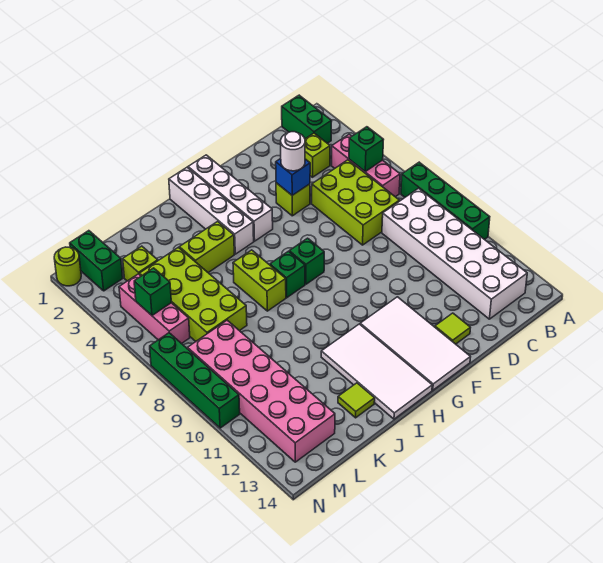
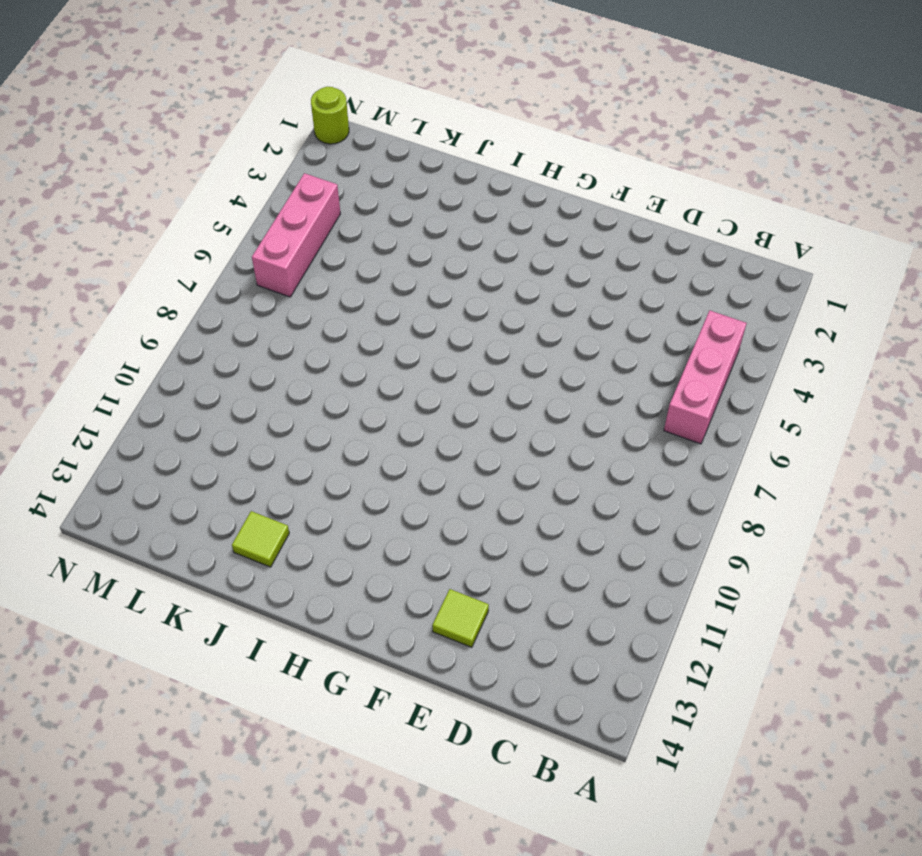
none -> green 1x4 brick [401,162,490,239]
none -> green 1x2 brick [282,95,332,143]
none -> white 2x6 brick [382,188,527,319]

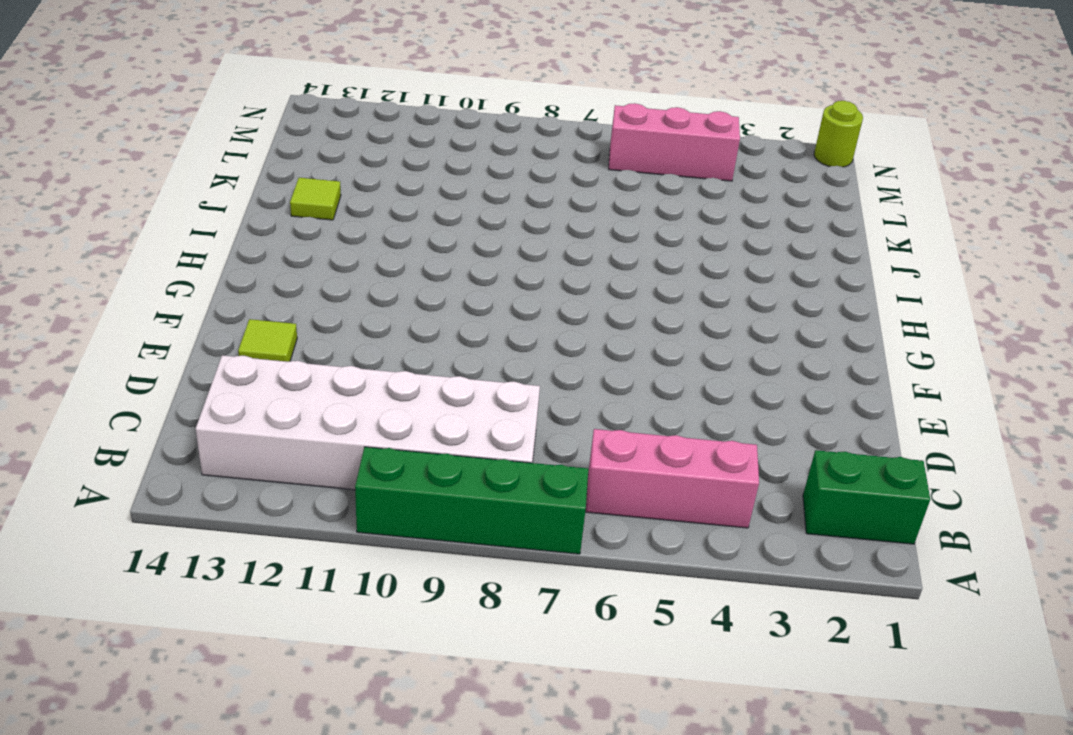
none -> lime 1x1 brick [305,133,330,177]
none -> lime 2x3 brick [312,160,399,245]
none -> lime 1x1 brick [276,183,310,216]

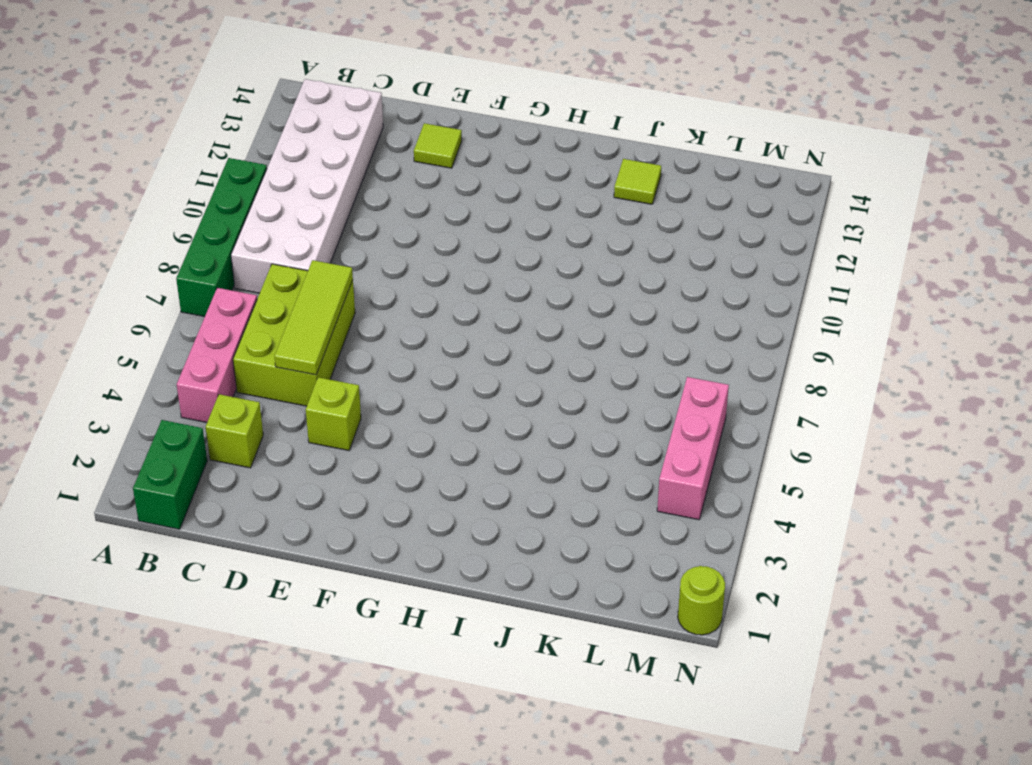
lime 1x3 tile [274,260,353,375] -> none
none -> white 2x4 tile [360,297,470,390]
none -> white 1x4 brick [188,155,273,241]
none -> green 1x1 brick [289,238,324,284]

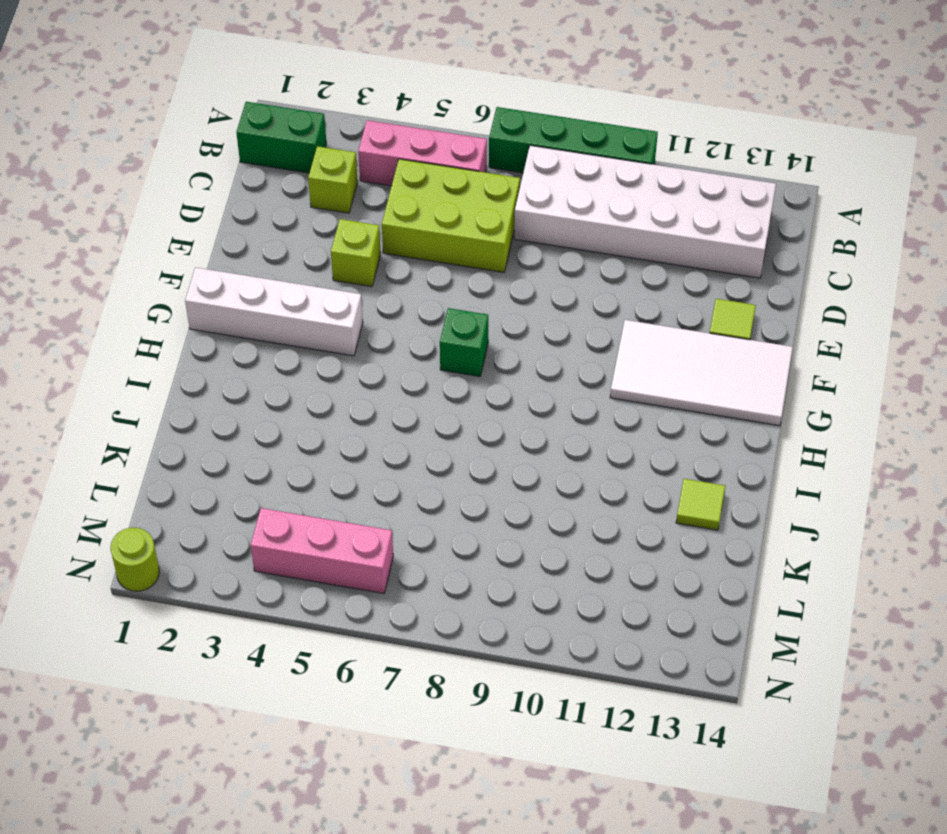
none -> white 1x4 brick [169,167,254,254]
none -> green 1x1 brick [270,251,305,298]
none -> white 2x4 tile [321,324,432,419]

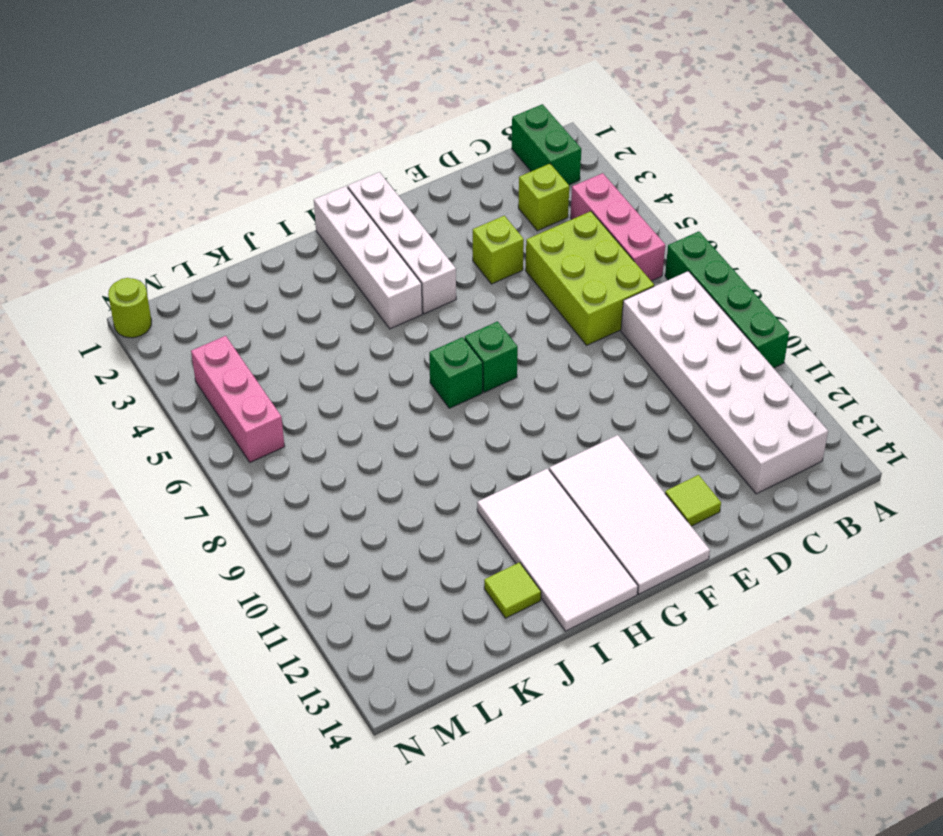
none -> lime 1x2 brick [179,221,234,273]
none -> lime 1x2 brick [233,250,286,311]
none -> lime 2x4 brick [139,247,247,341]

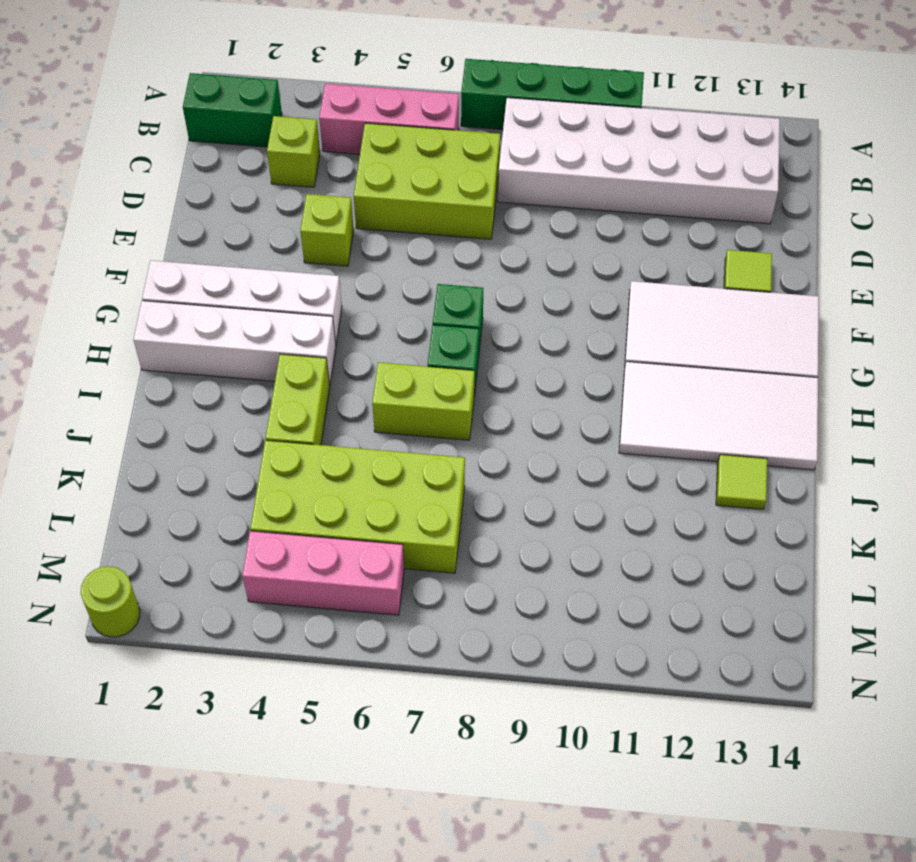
none -> lime 1x1 brick [123,246,158,281]
none -> pink 2x6 brick [188,320,335,462]
none -> green 1x2 brick [70,231,123,291]

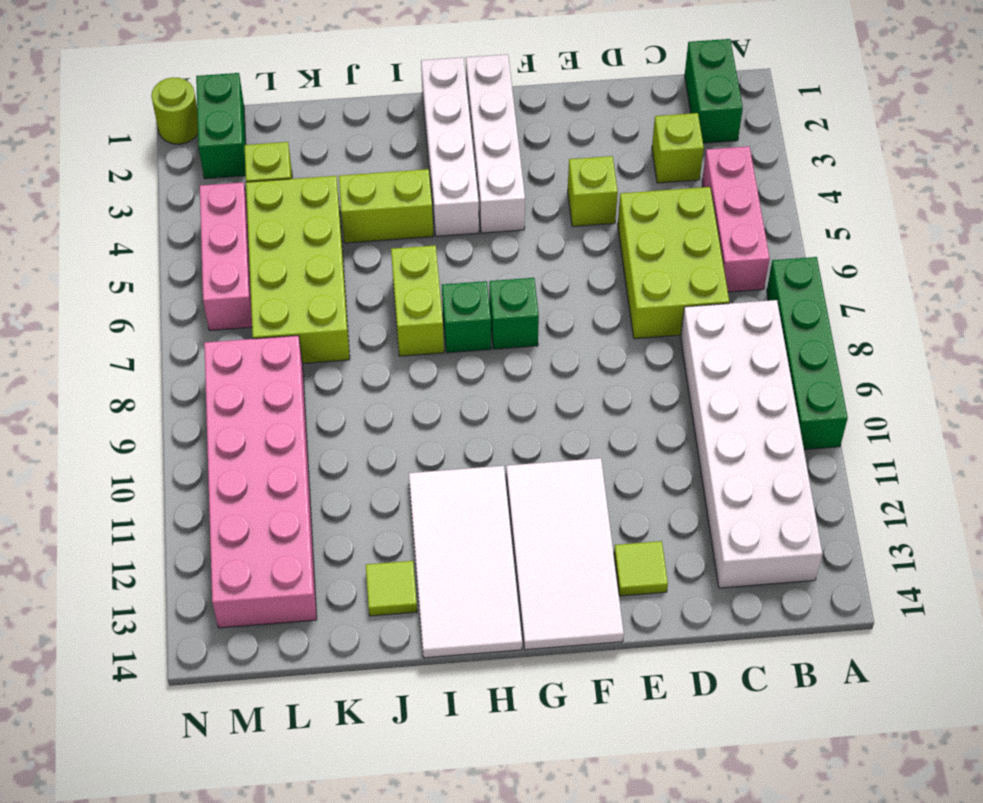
none -> green 1x4 brick [150,333,240,428]
none -> green 1x1 brick [349,127,383,171]
none -> blue 1x1 brick [276,159,310,195]

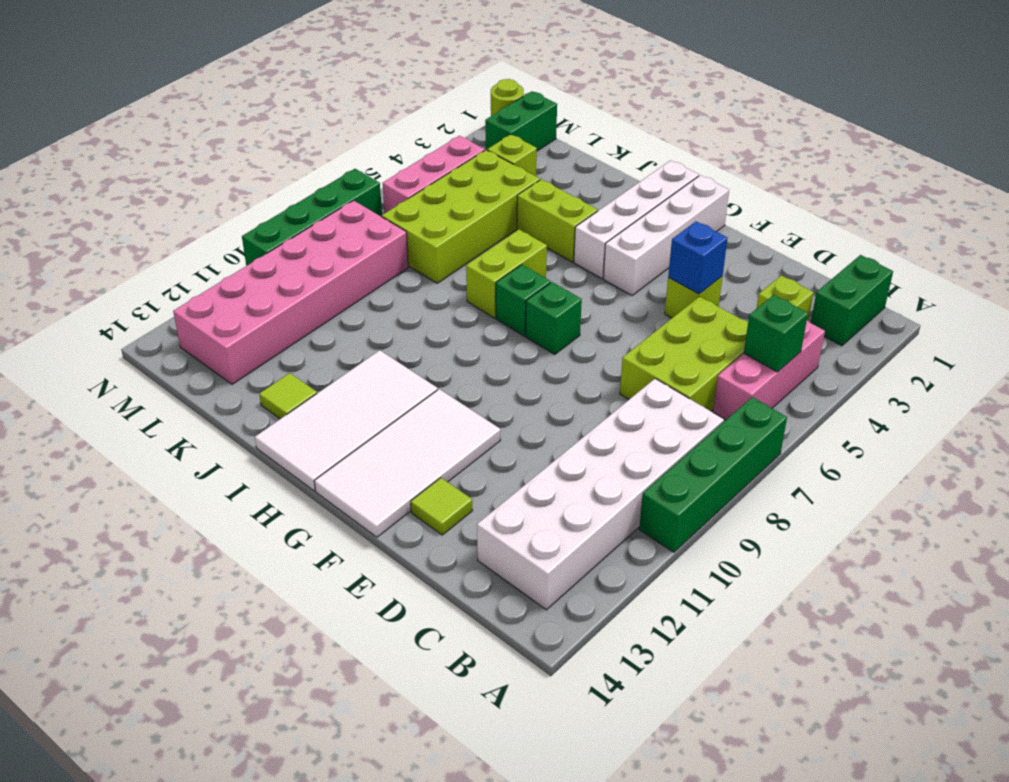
none -> green 1x1 brick [134,268,171,315]
none -> white 1x1 round brick [281,132,305,171]

